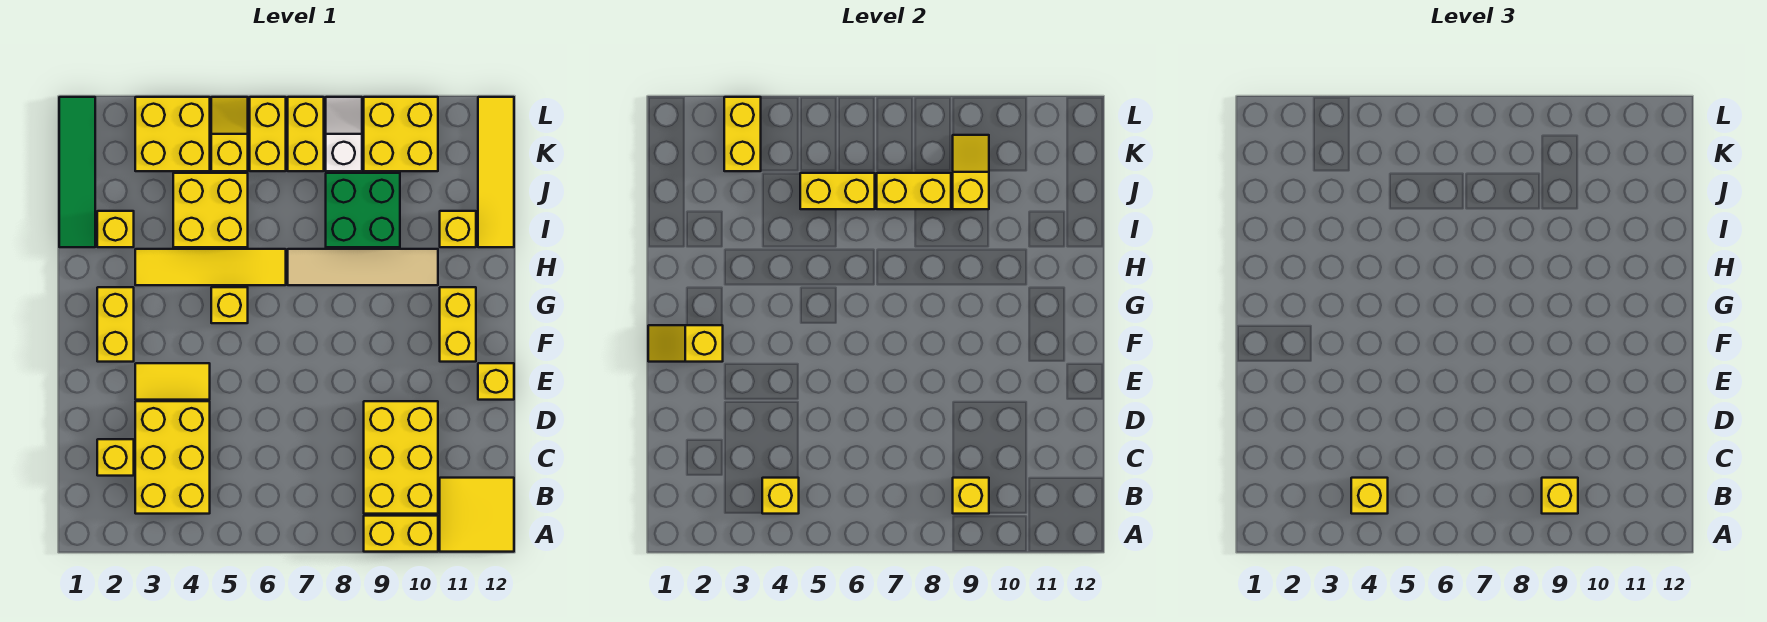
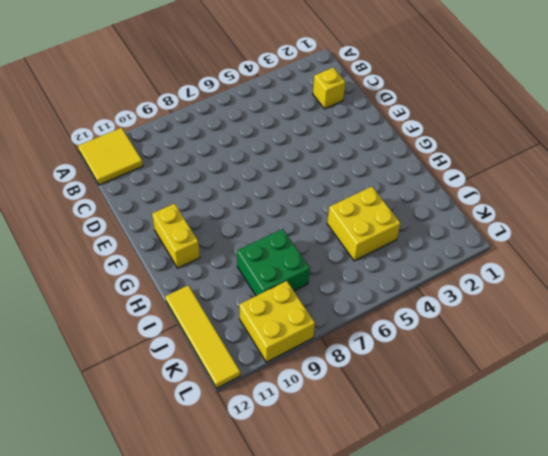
none -> yellow 1x2 brick [364,516,438,552]
none -> yellow 2x3 brick [135,401,210,514]
none -> yellow 2x3 brick [364,401,438,514]
none -> yellow 1x2 tile [135,363,210,400]

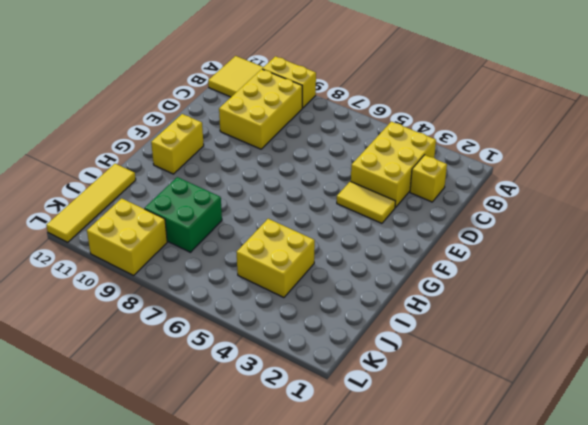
none -> yellow 1x1 brick [478,363,514,400]
none -> yellow 1x2 brick [97,287,134,362]
none -> yellow 1x1 brick [211,287,248,323]
none -> yellow 1x4 tile [135,249,286,285]

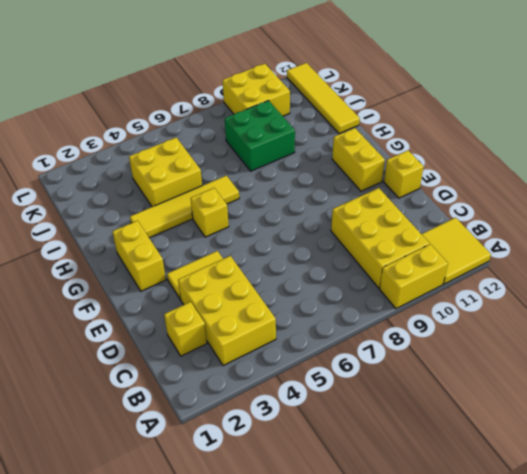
none -> tan 1x4 tile [288,249,438,285]
none -> green 1x4 tile [59,97,95,247]
none -> yellow 1x1 brick [97,211,134,247]
none -> yellow 1x1 brick [440,211,476,247]

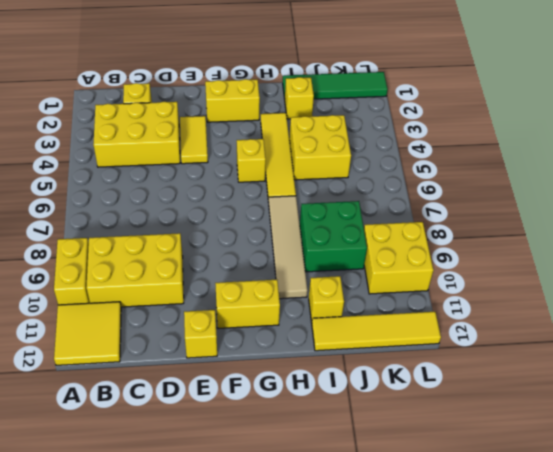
none -> yellow 2x2 brick [135,97,210,171]
none -> yellow 1x2 slope [211,97,248,171]
none -> yellow 1x2 brick [250,97,286,171]
none -> yellow 1x2 brick [288,97,324,171]

